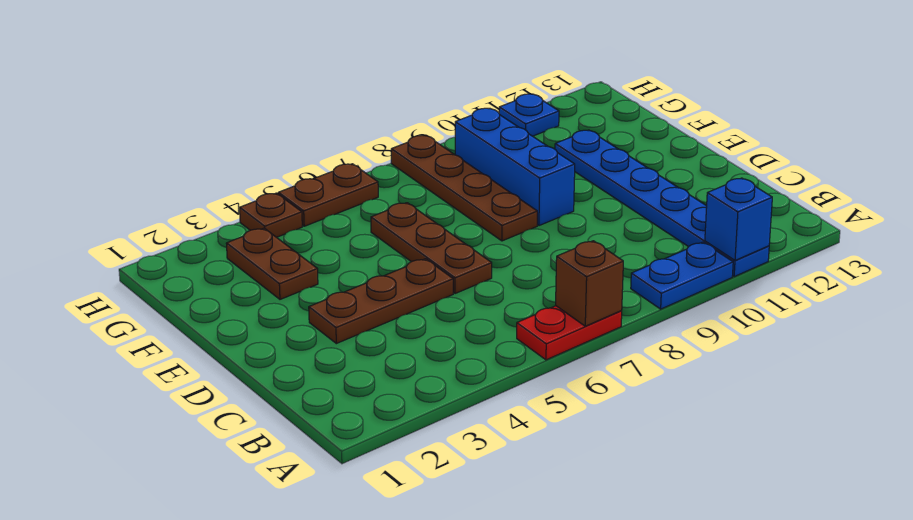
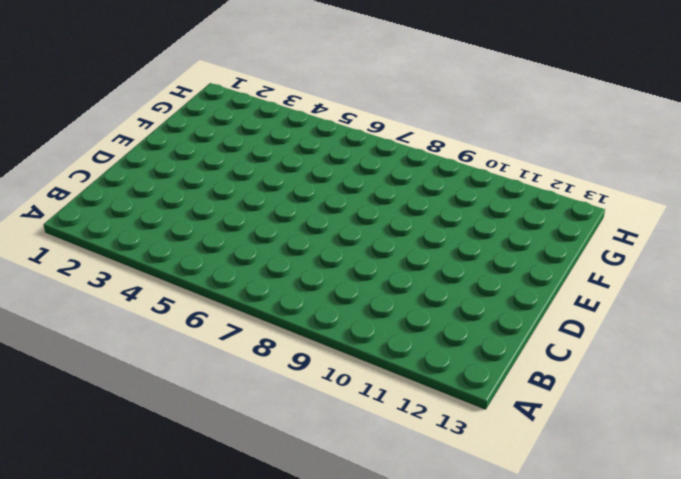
none -> red 1x2 plate [517,306,622,360]
none -> blue 1x2 plate [631,242,733,309]
none -> blue 1x6 plate [555,130,769,277]

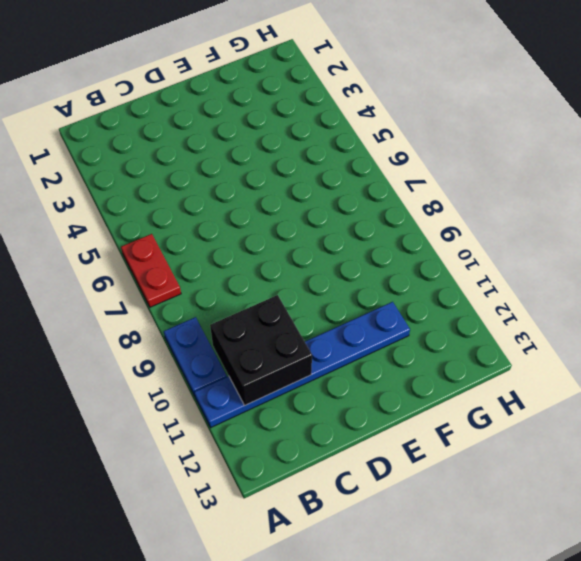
black 2x2 brick [210,295,312,405] -> none
none -> brown 1x3 plate [309,259,453,344]
none -> brown 1x3 plate [371,203,492,294]
none -> brown 1x4 plate [391,135,537,241]

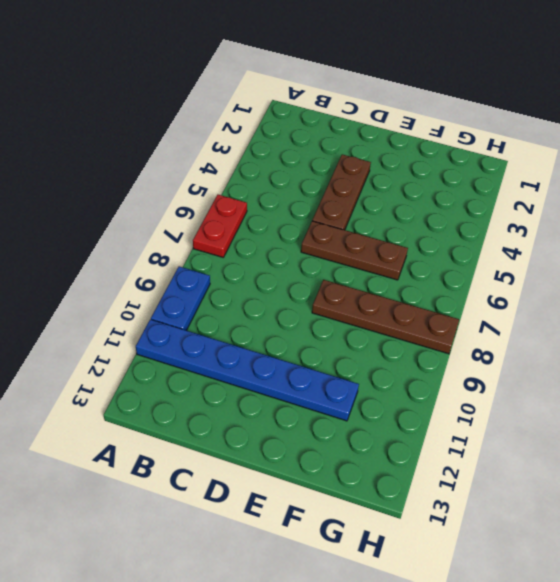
none -> blue 1x3 brick [455,108,575,226]
none -> brown 1x2 plate [226,228,318,299]
none -> brown 1x1 plate [240,193,302,237]

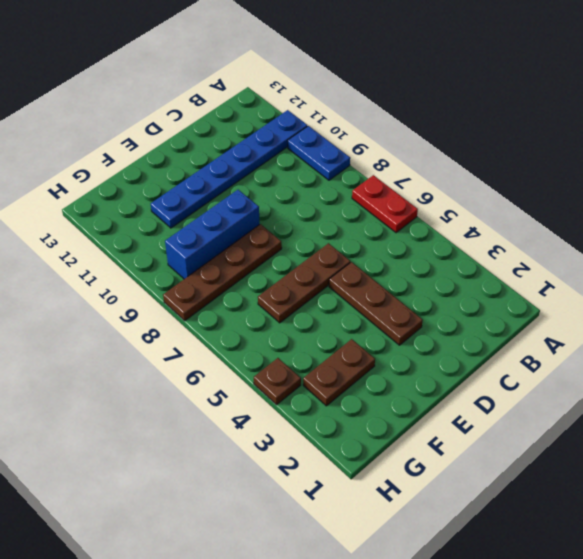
none -> brown 1x2 plate [278,164,378,226]
none -> blue 1x1 plate [499,94,559,136]
none -> brown 1x1 brick [556,241,623,326]

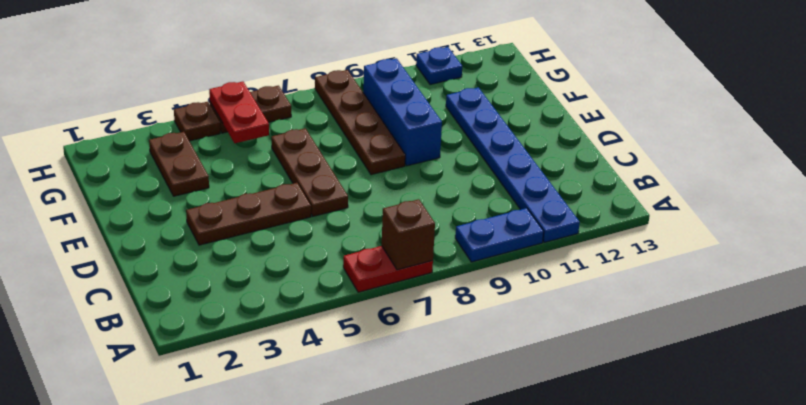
red 1x2 plate [209,82,269,143] -> none
none -> blue 1x1 brick [705,178,772,260]

